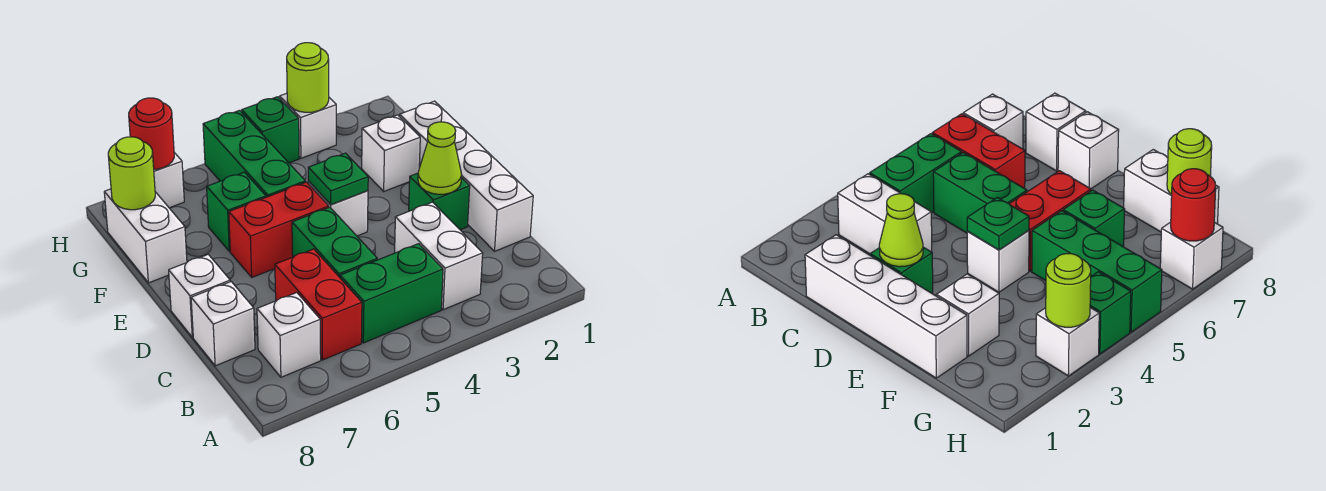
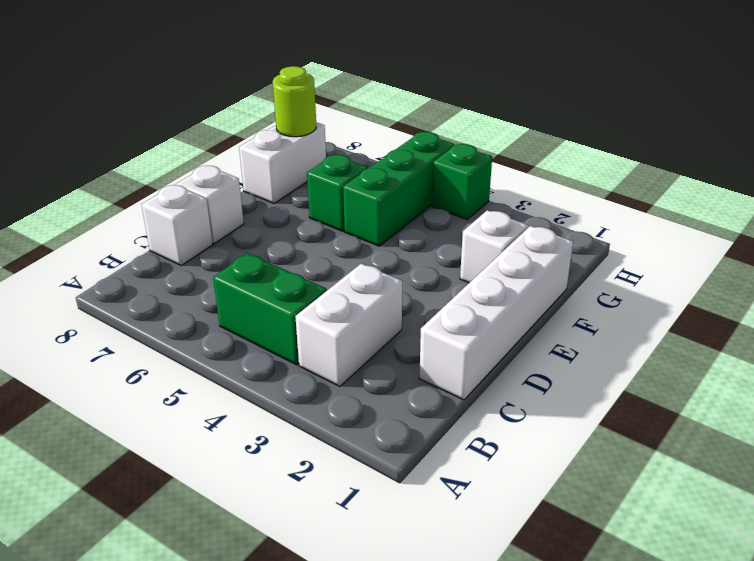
none -> red 1x2 brick [275,249,362,360]
none -> white 1x1 brick [257,293,321,377]
none -> green 1x2 brick [292,207,377,277]

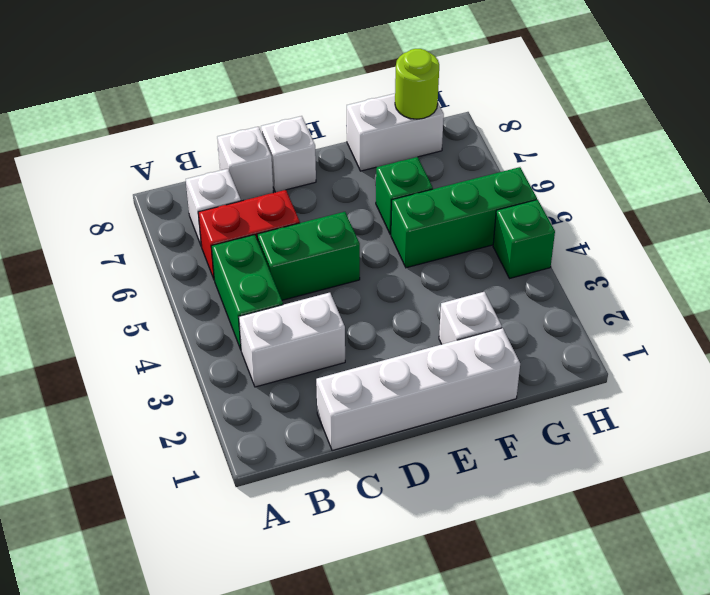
none -> green 1x1 brick [409,173,470,230]
none -> white 1x1 brick [308,182,368,236]
none -> red 1x2 brick [229,182,329,277]

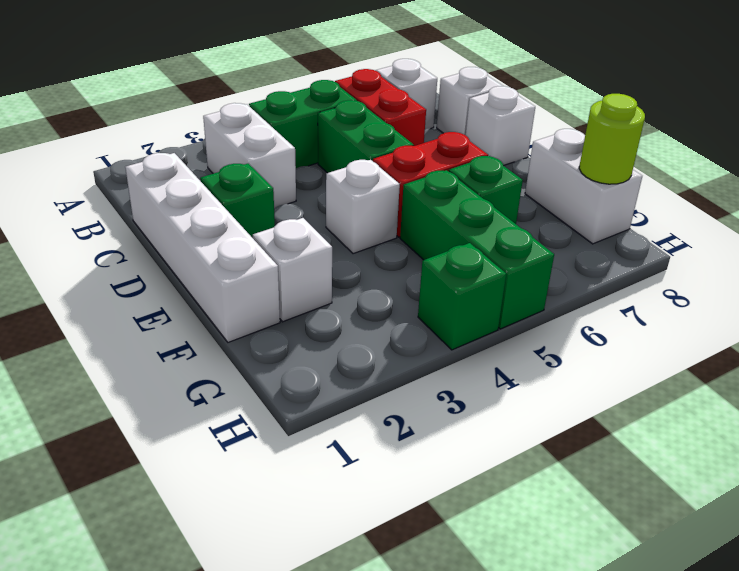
none -> white 1x1 brick [280,93,336,158]
none -> white 1x1 brick [154,153,184,208]
none -> lime 1x1 cone [418,122,462,194]

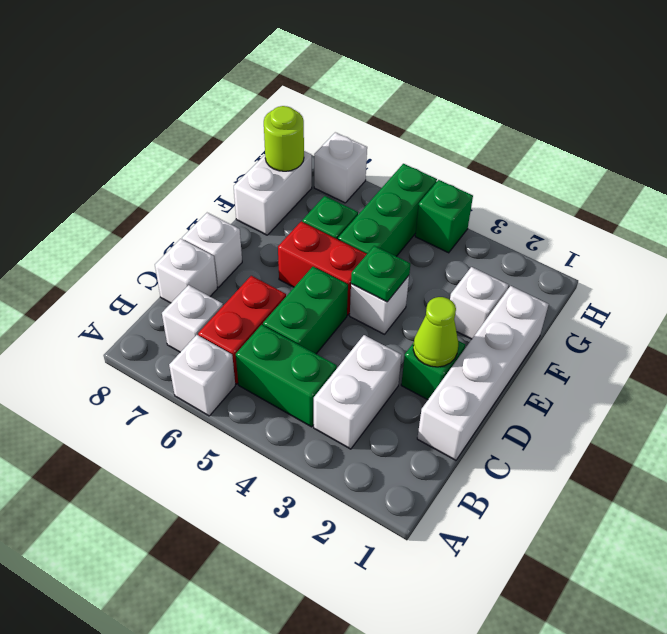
white 1x1 brick [169,335,235,416] -> white 1x1 brick moved to [280,93,336,158]
none -> lime 1x1 round brick [287,43,329,112]
none -> red 1x1 round brick [129,98,174,169]

